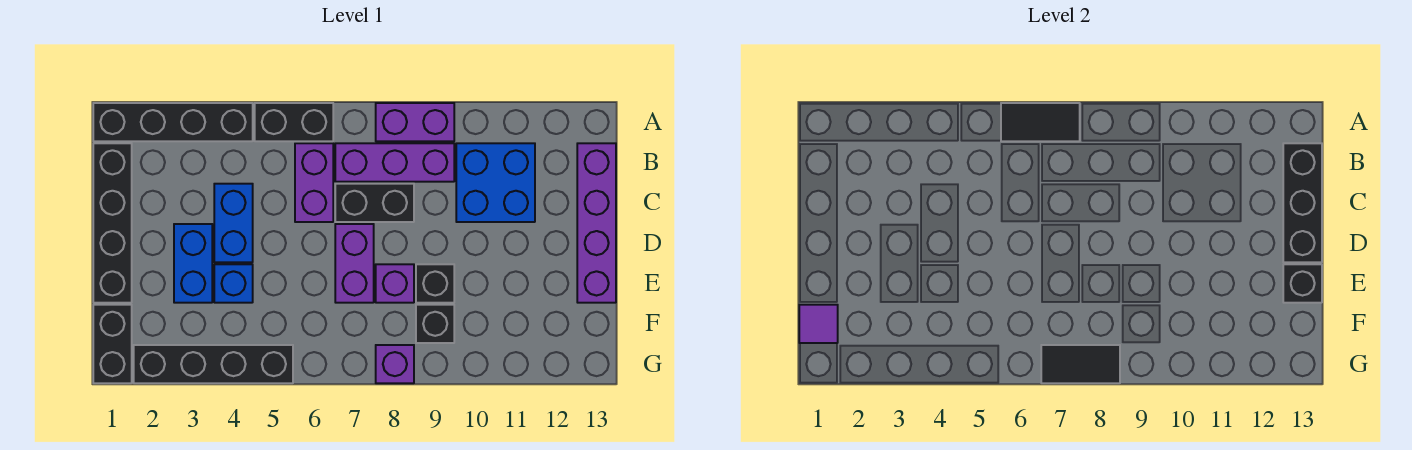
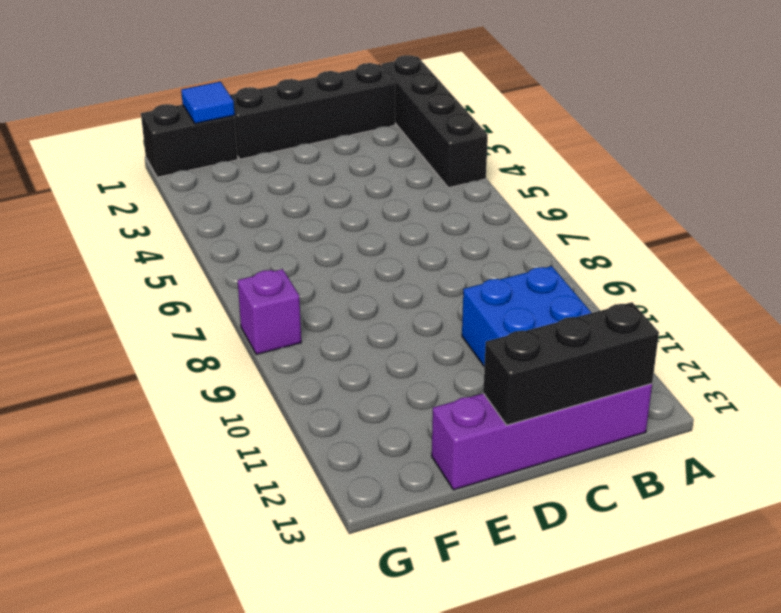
blue 1x1 tile [181,82,235,124] -> purple 1x1 tile [799,305,838,343]
none -> black 1x2 brick [255,103,333,141]
none -> purple 1x2 brick [376,103,454,141]
none -> purple 1x2 brick [295,143,333,222]

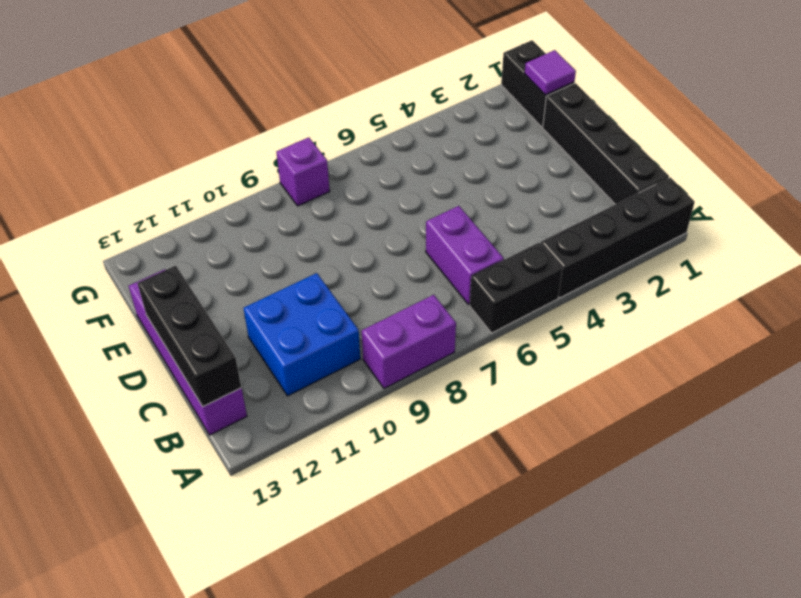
none -> purple 1x3 brick [335,143,454,182]
none -> blue 1x2 brick [214,184,253,262]
none -> black 1x2 brick [335,184,414,222]

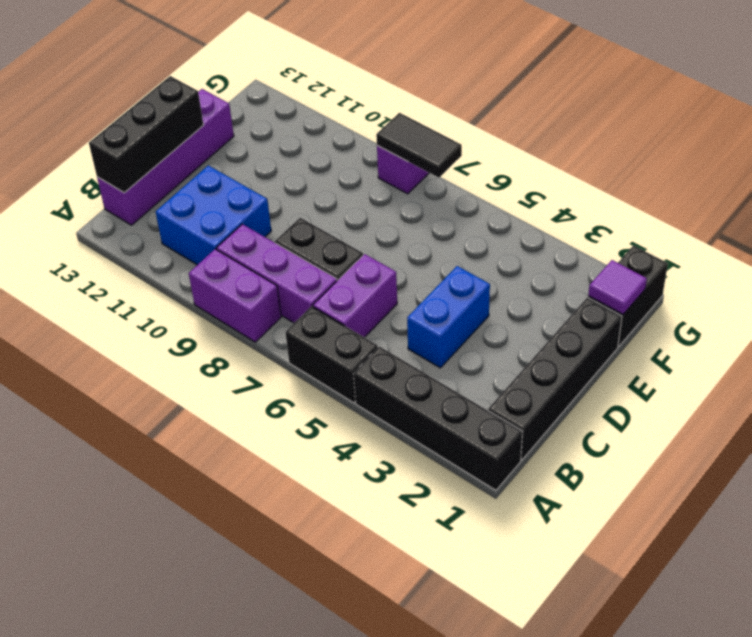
none -> blue 1x2 brick [174,224,212,303]
none -> purple 1x2 brick [335,224,374,303]
none -> blue 1x1 brick [214,264,253,303]

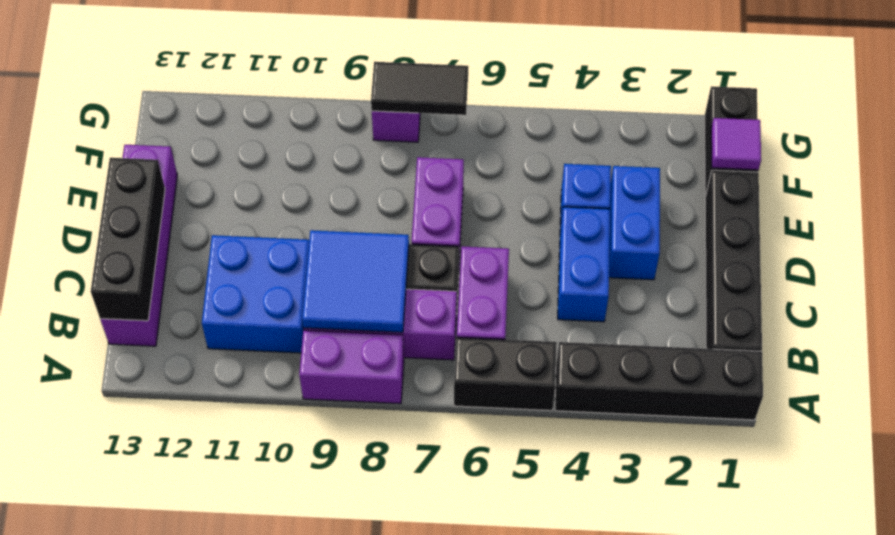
blue 2x2 tile [302,230,409,332] -> none
none -> purple 1x1 brick [376,264,414,303]
none -> black 1x1 brick [416,264,454,303]
none -> black 1x1 brick [416,305,454,343]

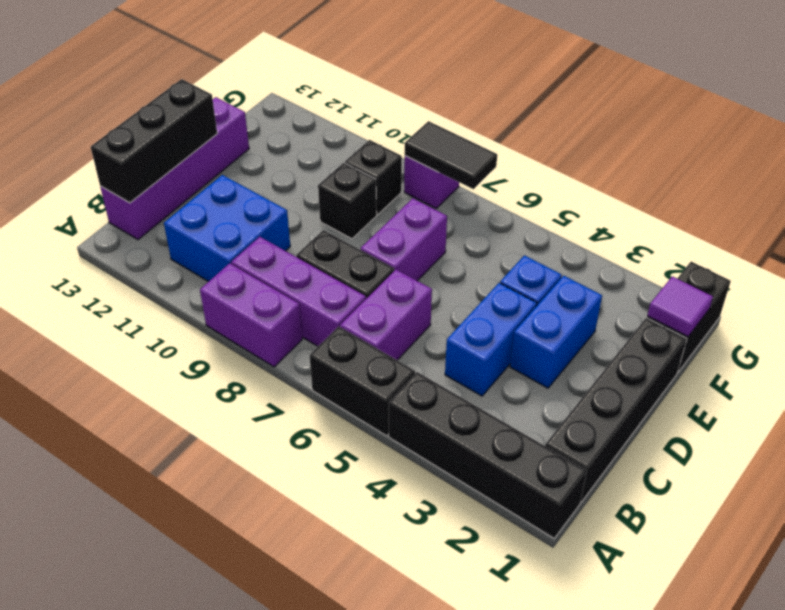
none -> purple 1x1 brick [376,264,414,303]
none -> black 1x4 brick [134,345,293,383]
none -> black 1x2 tile [1001,103,1080,141]

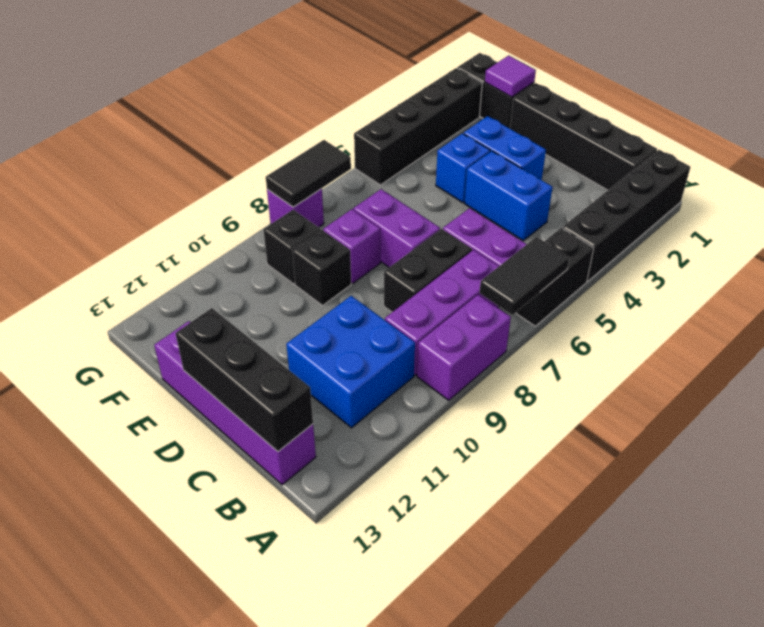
none -> black 1x1 brick [1283,264,1322,303]

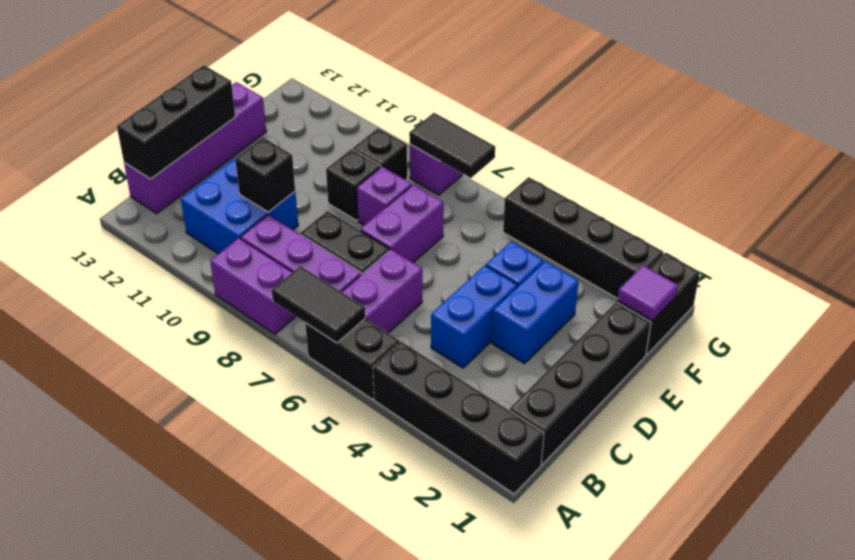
black 1x1 brick [235,138,295,212] -> black 1x1 brick moved to [1283,264,1322,303]

